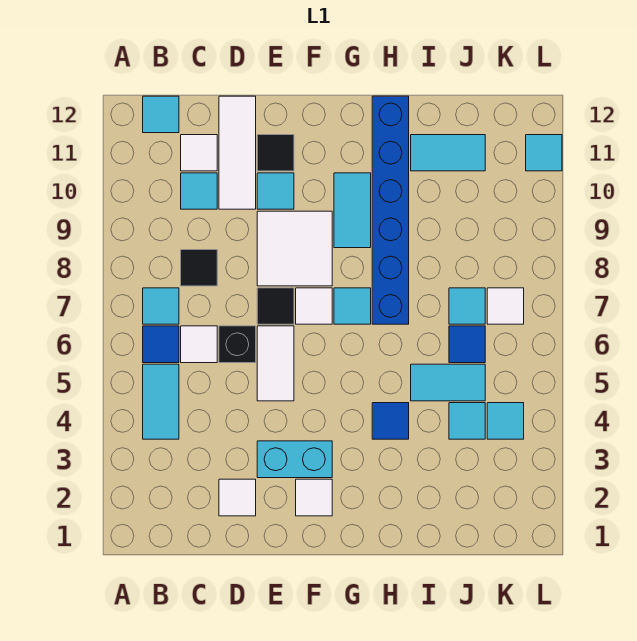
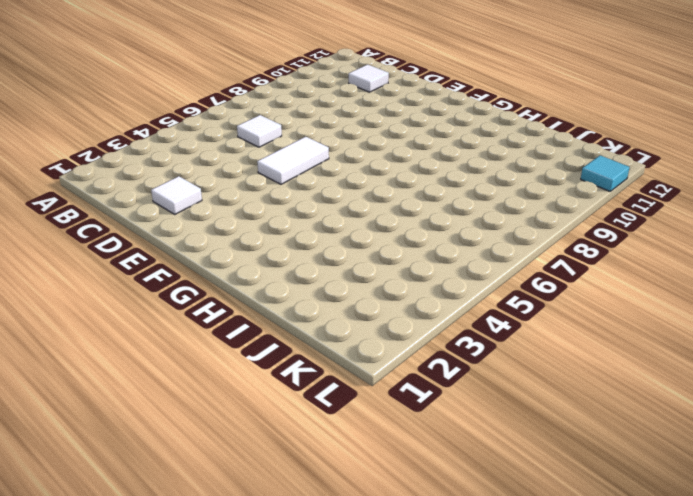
none -> cyan 1x2 tile [143,364,179,439]
none -> blue 1x1 tile [143,326,179,363]
none -> cyan 1x1 tile [143,288,179,324]
none -> cyan 1x1 tile [143,96,179,133]

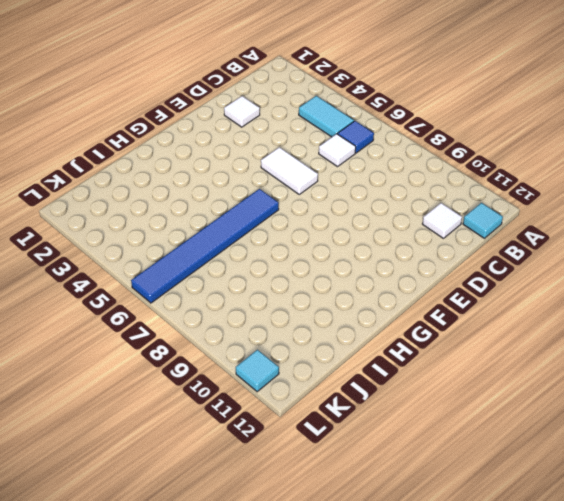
blue 1x6 tile [131,189,279,303] -> blue 1x1 tile [449,326,485,363]
none -> cyan 1x1 tile [143,288,179,324]
none -> black 1x1 tile [181,250,217,286]
none -> cyan 1x1 tile [181,173,217,209]
none -> black 1x1 brick [219,326,256,363]

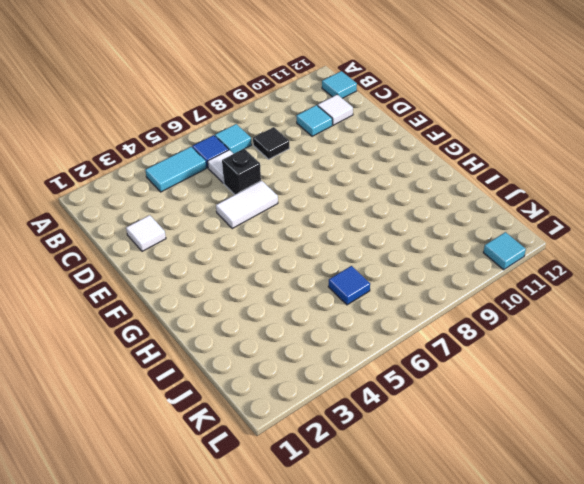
none -> white 1x3 tile [219,96,256,209]
none -> cyan 1x2 brick [257,441,332,478]
none -> black 1x1 tile [257,288,294,324]
none -> white 2x2 tile [257,211,332,286]

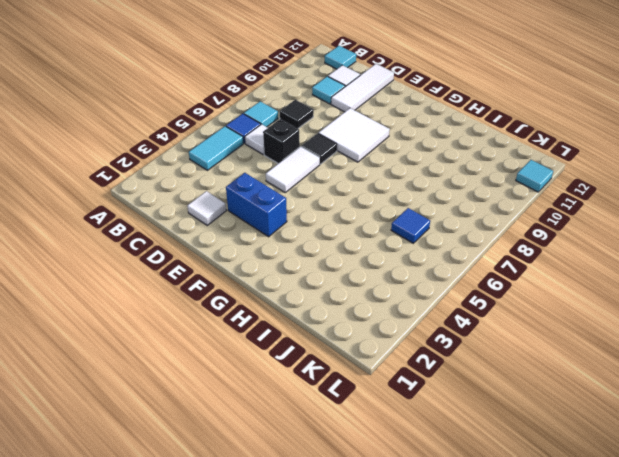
blue 1x2 brick [226,173,287,237] -> cyan 1x2 brick [257,441,332,478]
none -> cyan 1x1 tile [257,173,294,209]
none -> black 1x1 tile [257,135,294,171]
none -> white 1x1 tile [296,479,332,516]
none -> white 1x1 tile [296,288,332,324]

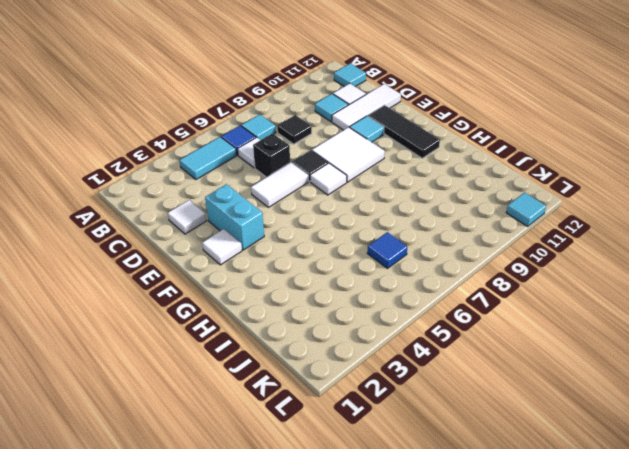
black 1x3 tile [368,105,440,158] -> black 1x1 tile [257,135,294,171]
none -> cyan 1x1 tile [334,288,371,324]
none -> cyan 1x2 tile [334,173,371,248]
none -> blue 1x1 tile [372,403,409,439]
none -> blue 1x6 brick [372,96,409,324]

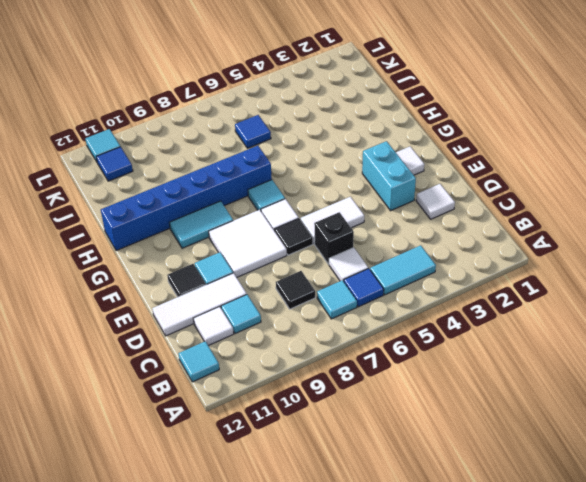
blue 1x1 tile [96,147,133,181] -> blue 1x1 tile moved to [372,403,409,439]
none -> cyan 1x2 tile [411,364,485,401]
none -> cyan 1x2 tile [411,135,485,171]
none -> cyan 1x1 tile [449,403,485,439]
none -> cyan 1x1 tile [449,288,485,324]

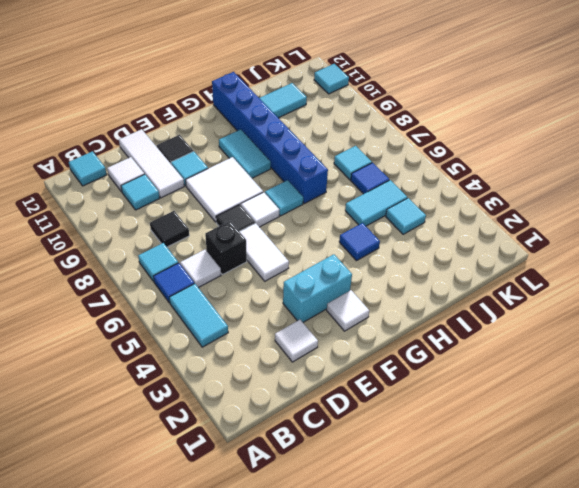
none -> cyan 1x1 tile [487,403,524,439]
none -> white 1x1 tile [487,288,524,324]

